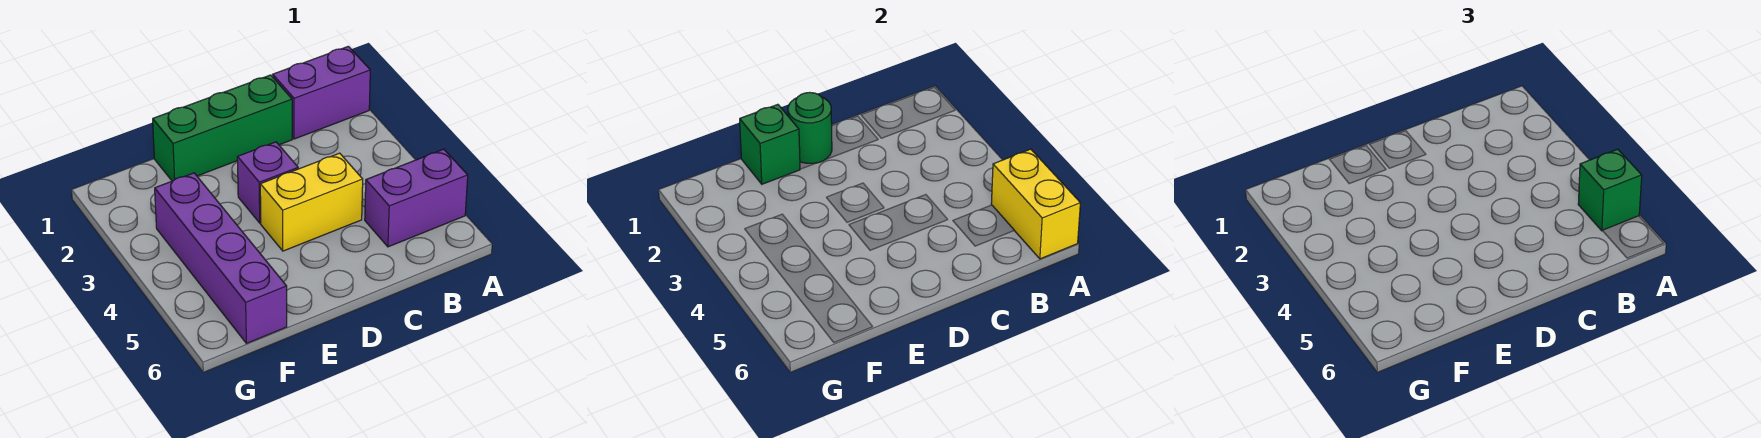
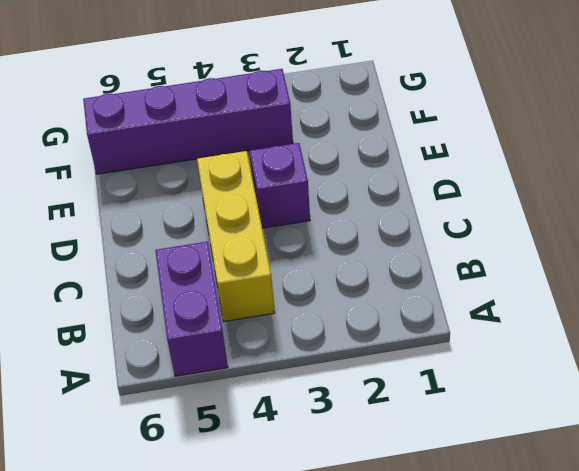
yellow 1x3 brick [197,151,275,322] -> yellow 1x2 brick [260,153,363,251]
none -> purple 1x2 brick [273,46,370,139]
none -> green 1x3 brick [153,75,292,181]

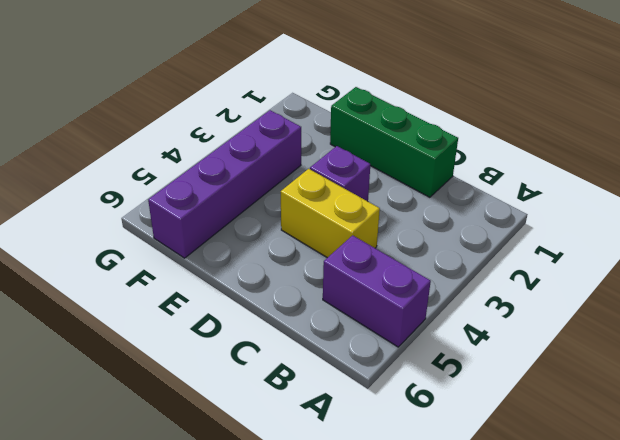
none -> purple 1x2 brick [273,46,370,139]
none -> yellow 1x2 brick [991,149,1080,259]

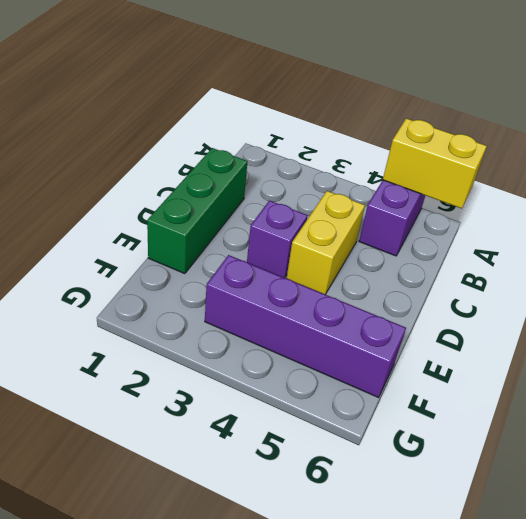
none -> purple 1x2 brick [273,46,370,139]
none -> green 1x1 round brick [788,92,832,163]

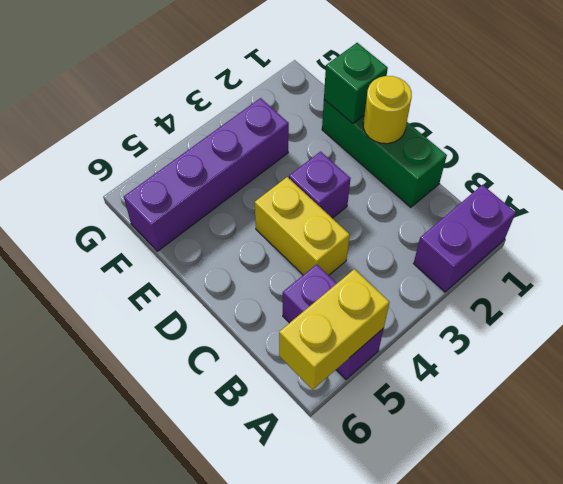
purple 1x2 brick [414,185,516,292] -> purple 1x2 brick turned to [273,46,370,139]
yellow 1x1 round brick [363,76,412,144] -> green 1x1 round brick [788,92,832,163]
none -> green 1x1 brick [1578,149,1642,231]

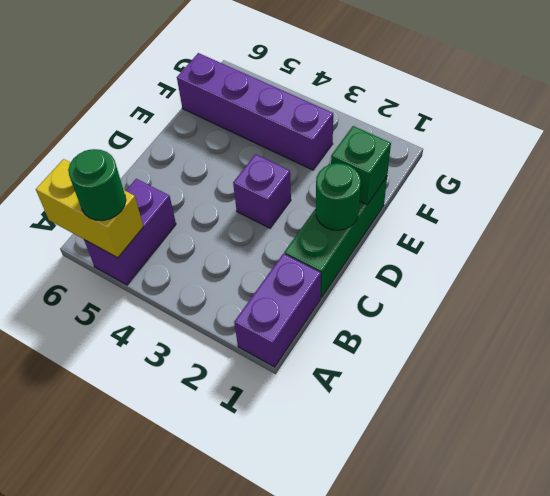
green 1x1 round brick [68,149,126,221] -> green 1x1 brick [1578,149,1642,231]
none -> yellow 1x2 brick [260,153,363,251]

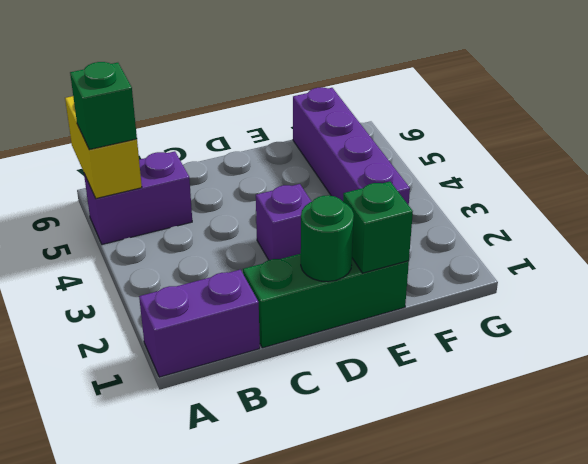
none -> yellow 1x2 brick [260,153,363,251]

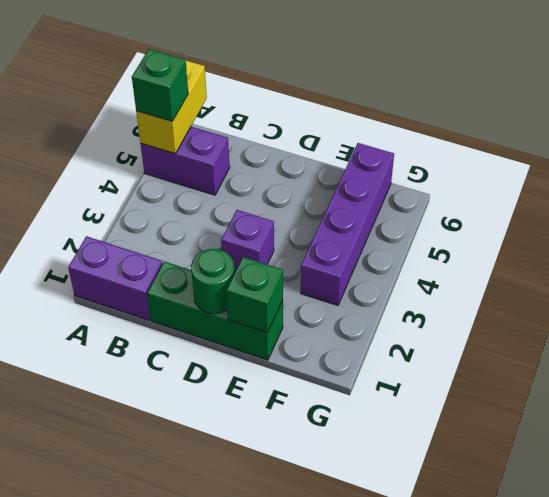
none -> yellow 1x2 brick [260,153,363,251]

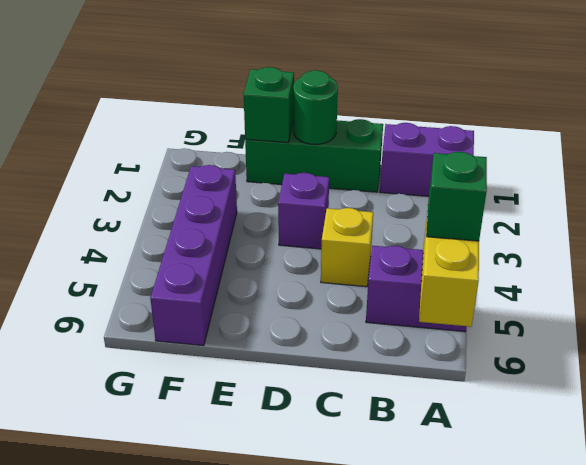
yellow 1x1 brick [321,208,373,287] -> yellow 1x2 brick [260,153,363,251]

